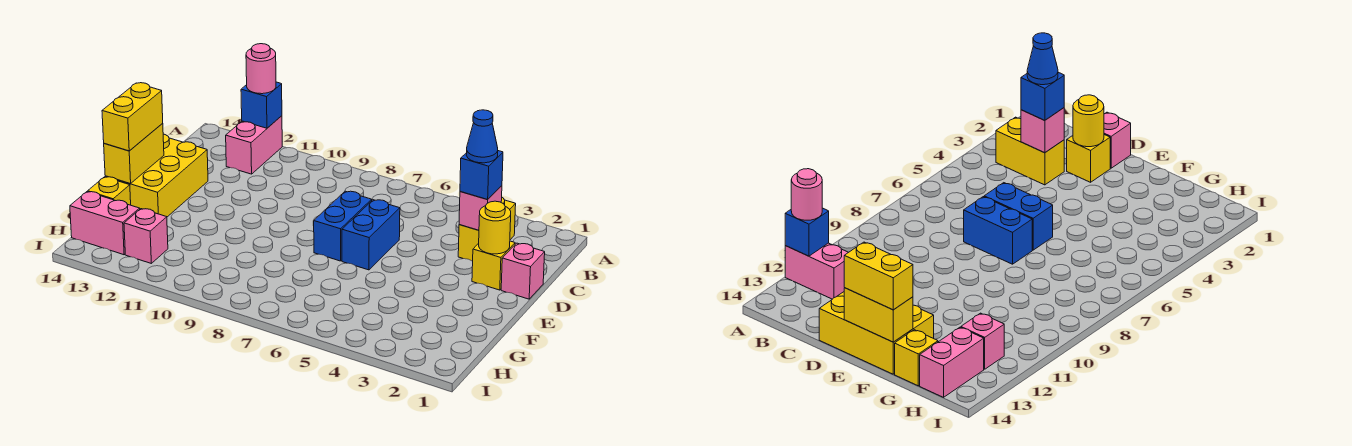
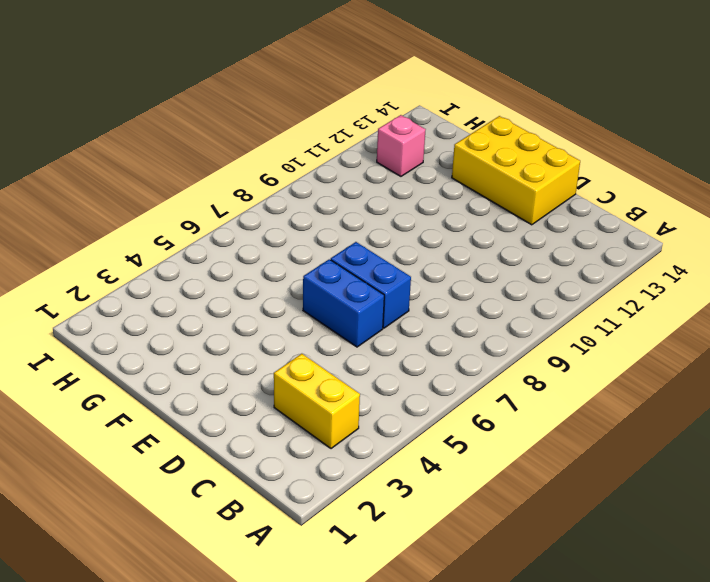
none -> pink 1x2 brick [226,116,282,174]
none -> pink 1x1 brick [501,243,545,299]
none -> yellow 1x1 brick [472,241,515,290]

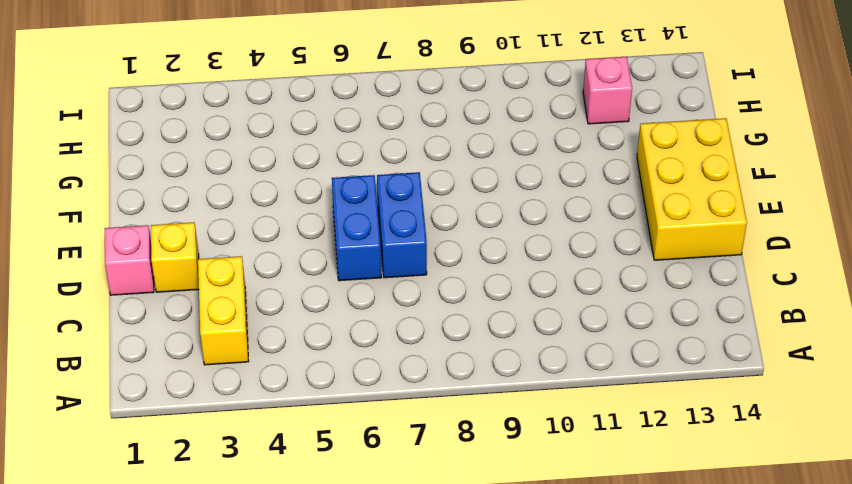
none -> pink 1x2 brick [226,116,282,174]
none -> yellow 1x1 brick [88,177,131,205]
none -> pink 1x2 brick [70,192,140,255]

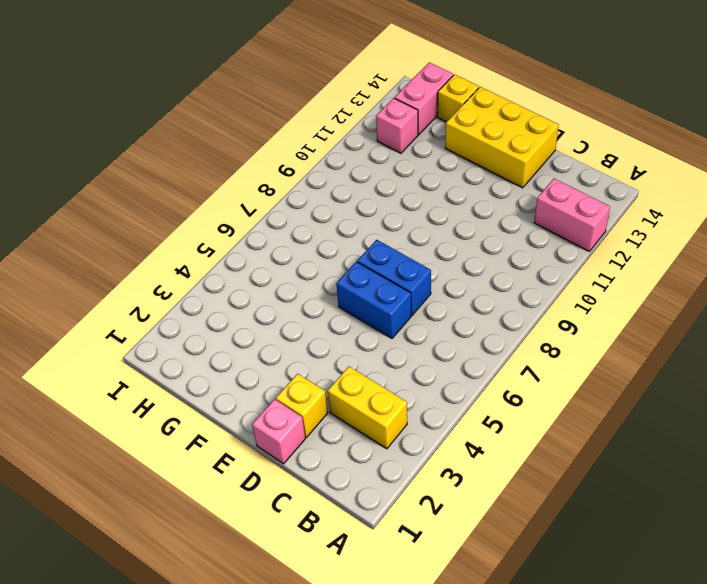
none -> blue 1x1 brick [241,82,282,128]
none -> pink 1x1 brick [459,186,502,230]
none -> yellow 1x1 round brick [479,201,511,254]

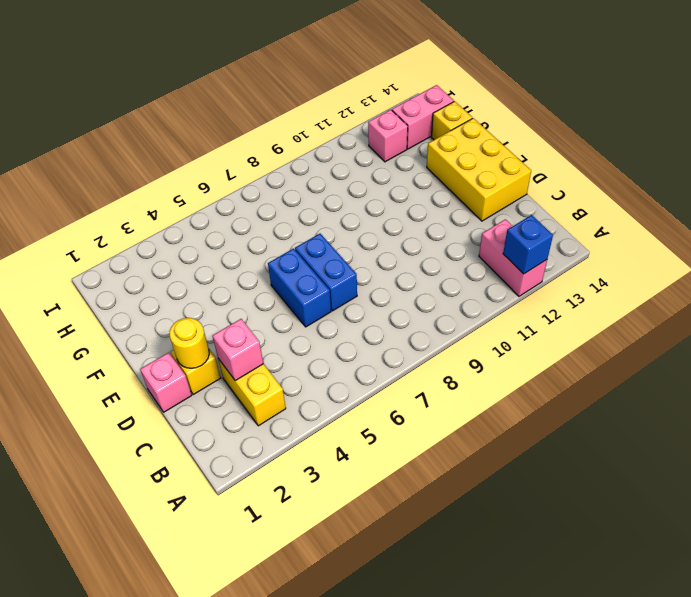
none -> yellow 1x2 brick [104,123,164,184]
none -> pink 1x1 round brick [246,44,276,94]
none -> blue 1x1 brick [460,151,503,200]

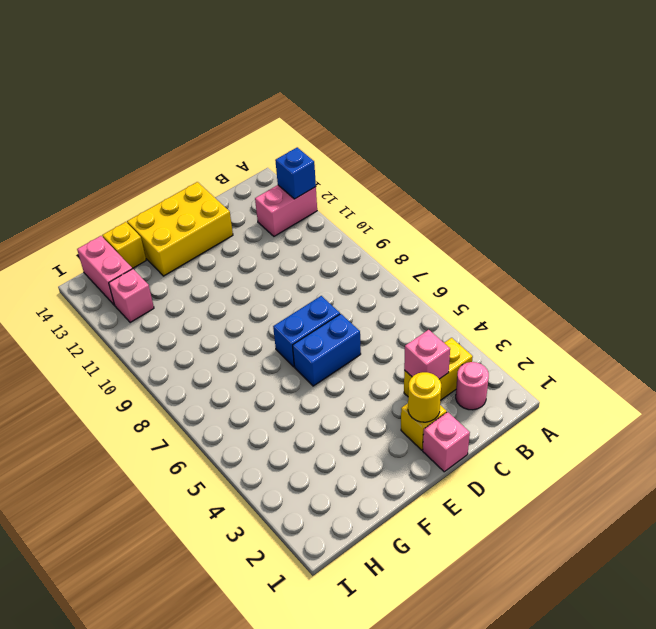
pink 1x1 round brick [456,362,489,410] -> pink 1x1 round brick moved to [246,44,276,94]
none -> yellow 1x2 brick [104,123,164,184]
none -> blue 1x1 brick [460,151,503,200]
none -> yellow 1x2 brick [102,83,163,151]

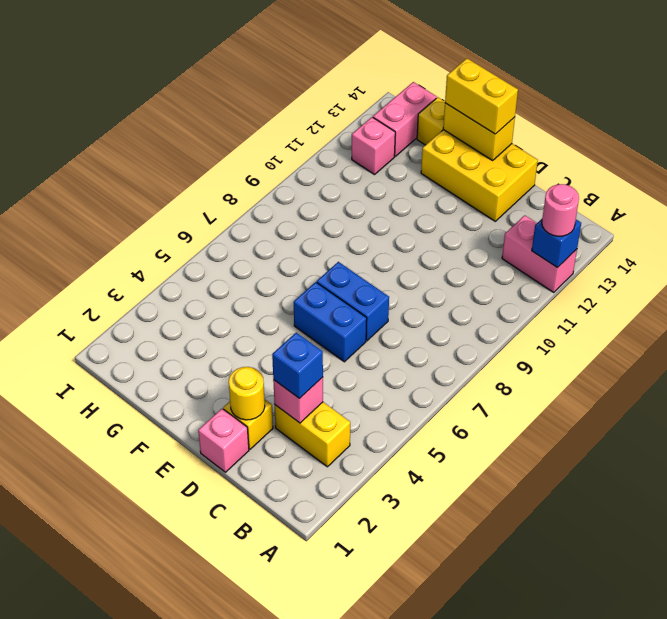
none -> blue 1x1 cone [466,110,498,163]

